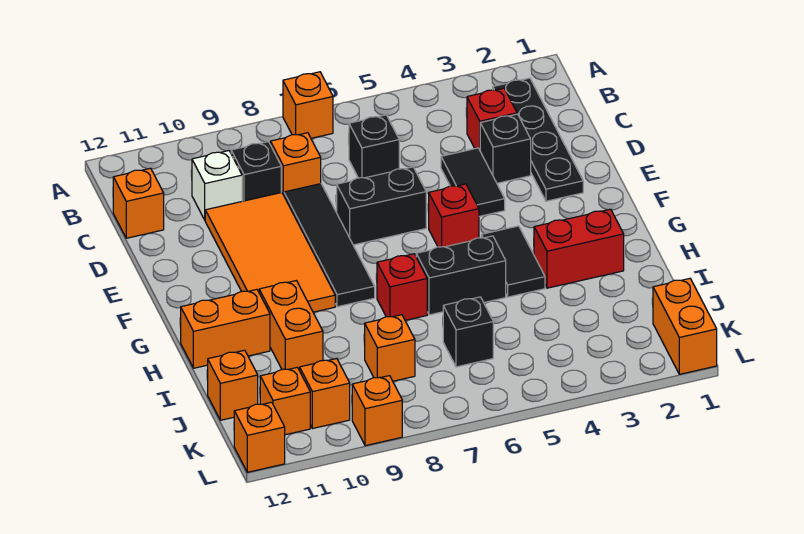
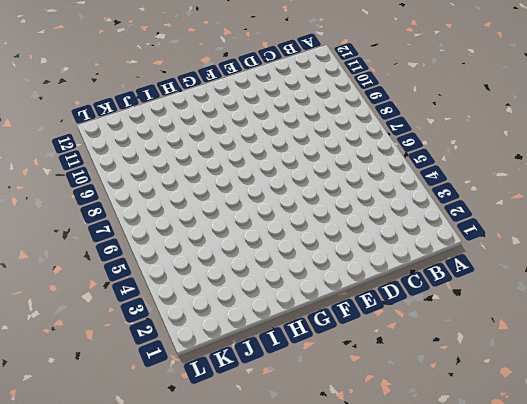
none -> orange 1x1 brick [283,72,333,138]
none -> black 1x4 plate [493,78,583,201]
none -> red 1x1 brick [467,88,517,150]

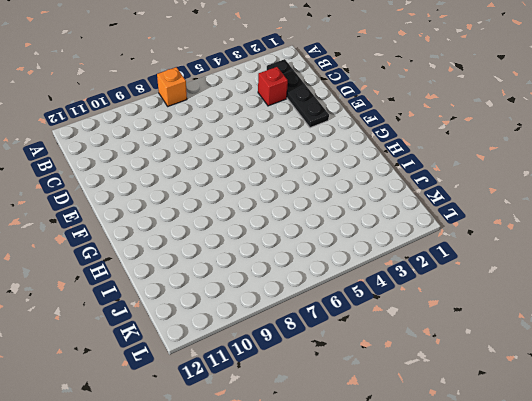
none -> black 1x1 brick [349,115,399,178]
none -> orange 1x1 brick [271,133,321,195]
none -> black 1x1 brick [231,142,281,201]

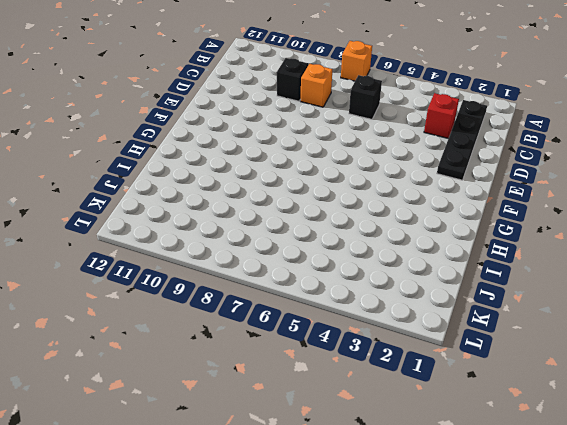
none -> white 1x1 brick [192,151,242,220]
none -> orange 1x1 brick [113,168,164,238]
none -> black 1x1 brick [480,114,531,183]

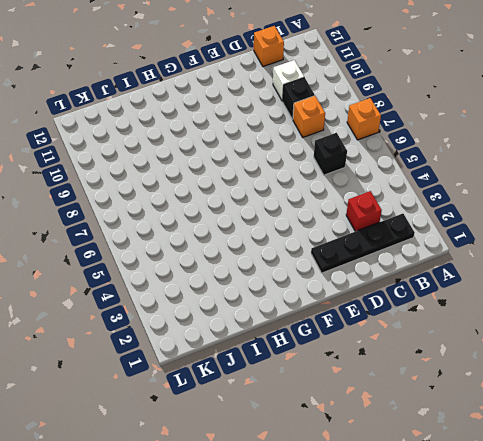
none -> black 1x1 brick [480,114,531,183]
none -> black 1x2 tile [441,148,505,216]
none -> black 1x4 tile [284,184,375,307]

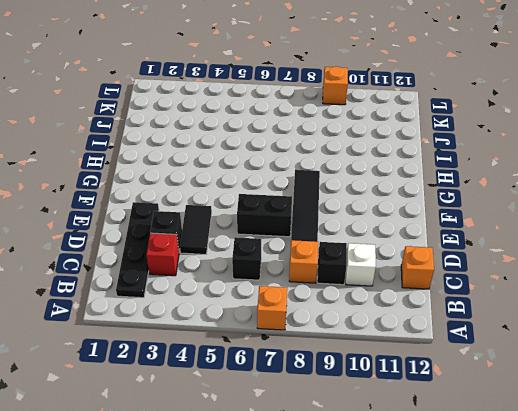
none -> orange 2x4 tile [205,192,335,312]
none -> red 1x1 brick [429,184,479,247]
none -> black 1x2 tile [481,226,545,297]

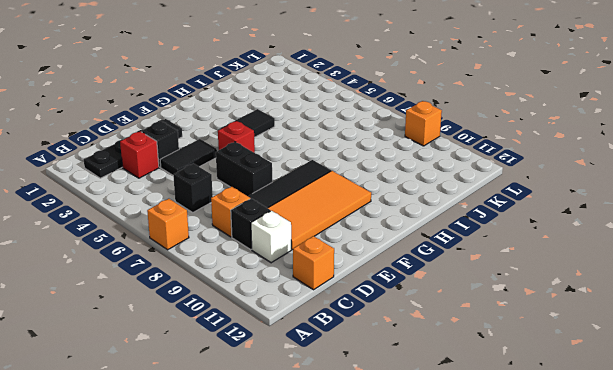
none -> red 1x2 brick [534,209,624,288]
none -> black 1x2 brick [416,236,506,315]
none -> red 1x1 brick [377,254,427,320]

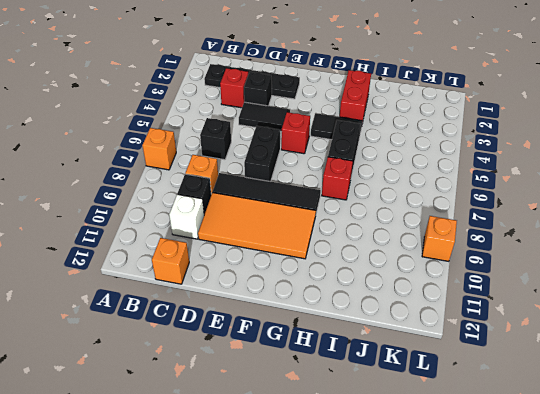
none -> orange 1x2 brick [259,281,323,371]
none -> orange 1x2 brick [181,290,270,368]
none -> black 1x1 brick [443,297,493,367]

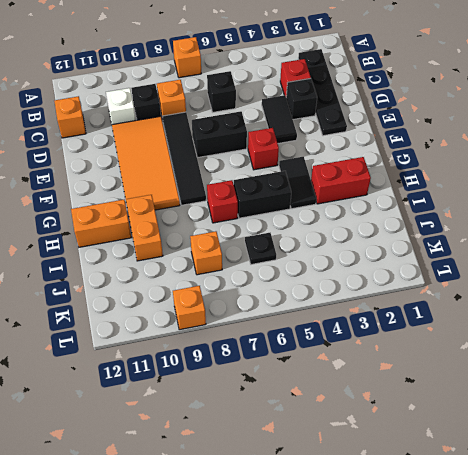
black 1x1 plate [245,233,276,265] -> black 1x1 brick [443,297,493,367]
none -> orange 1x1 brick [208,350,258,420]
none -> orange 1x2 brick [653,279,717,374]
none -> orange 1x1 brick [300,359,350,429]

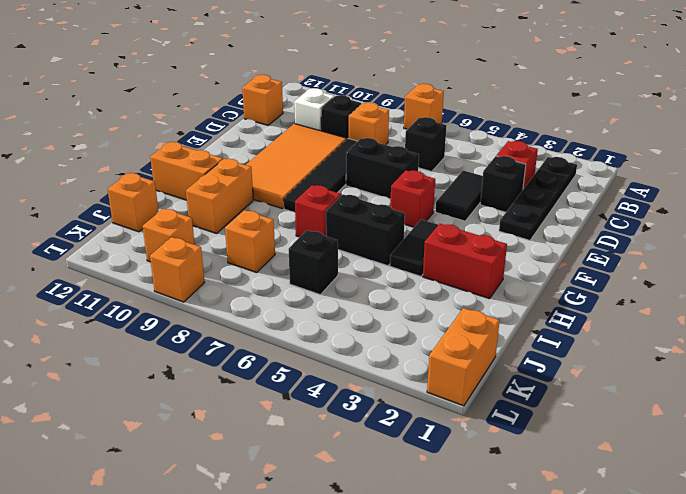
none -> orange 1x1 brick [260,367,310,435]
none -> orange 1x1 brick [234,402,285,472]

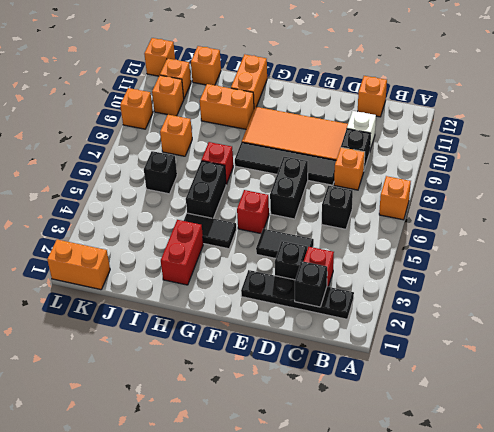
black 1x1 brick [295,261,327,307] -> none

